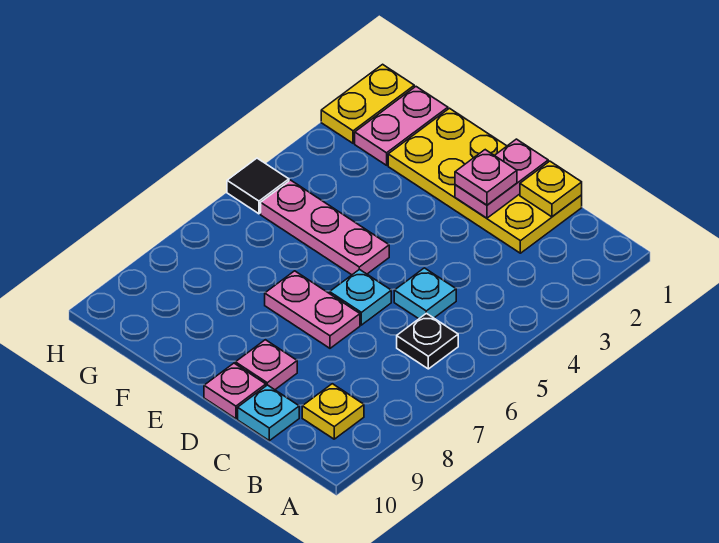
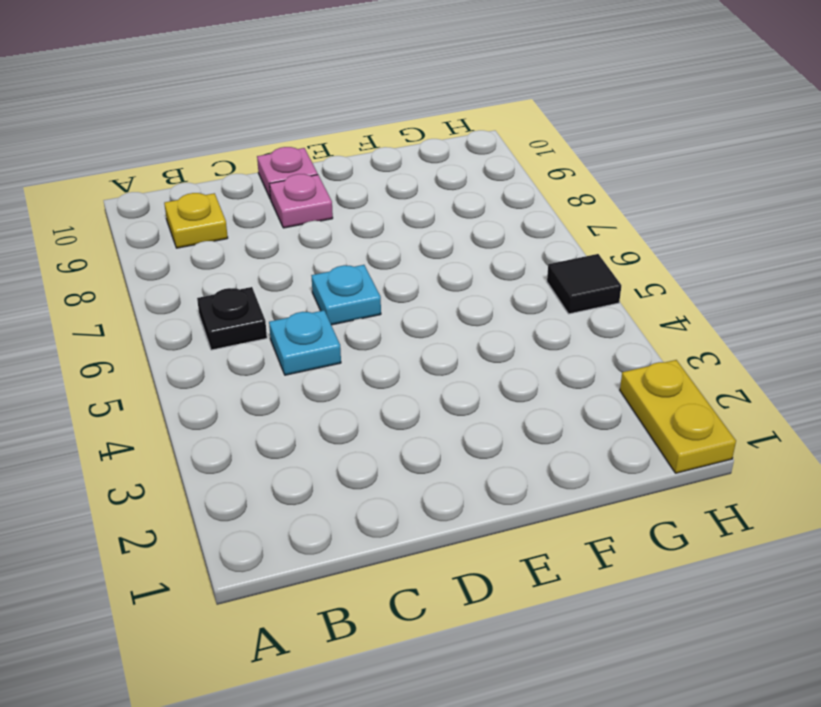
none -> yellow 2x4 plate [388,108,582,253]
none -> cyan 1x1 plate [238,385,299,441]
none -> pink 1x2 plate [265,271,360,348]

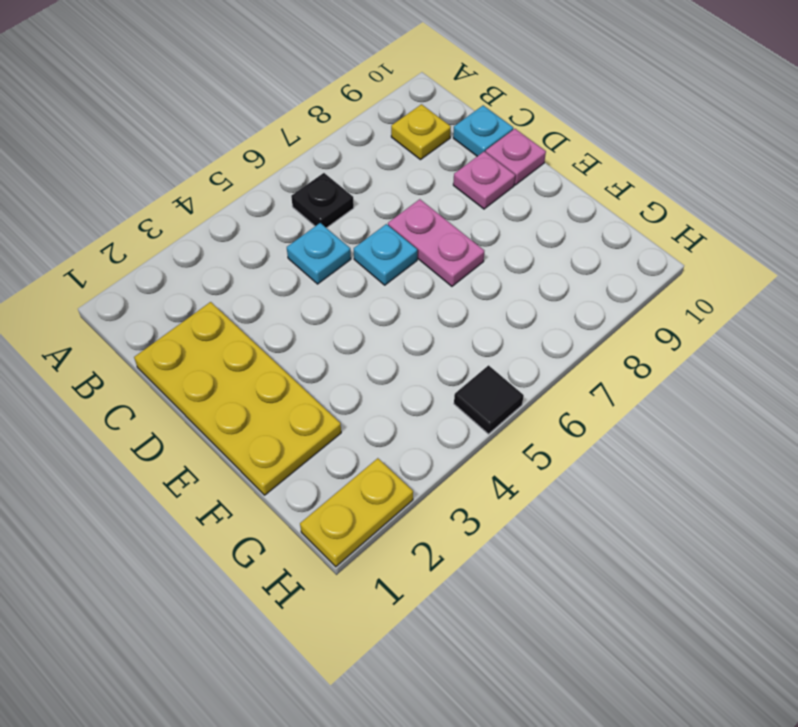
none -> pink 1x3 plate [261,180,389,275]
none -> pink 1x2 plate [355,87,448,165]
none -> yellow 1x1 plate [520,161,582,217]

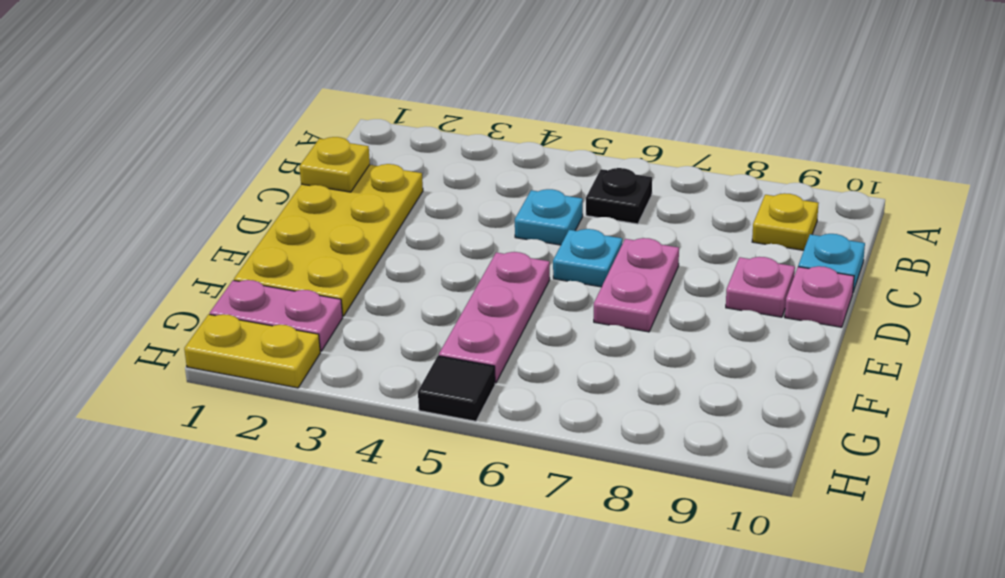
none -> pink 1x2 plate [455,139,548,218]
none -> pink 1x1 plate [455,150,517,205]

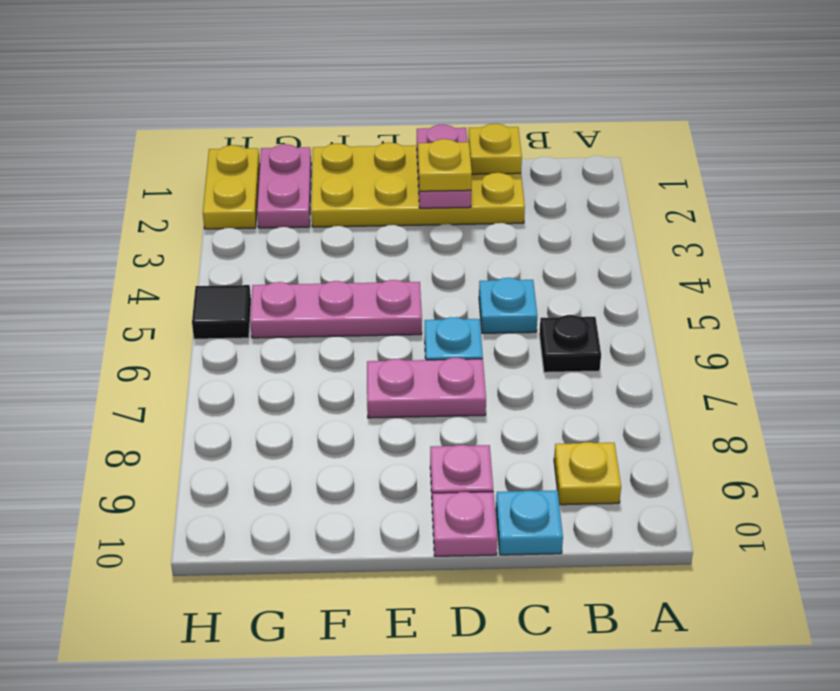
yellow 1x1 plate [418,139,472,191] -> pink 1x1 plate [455,150,517,205]

